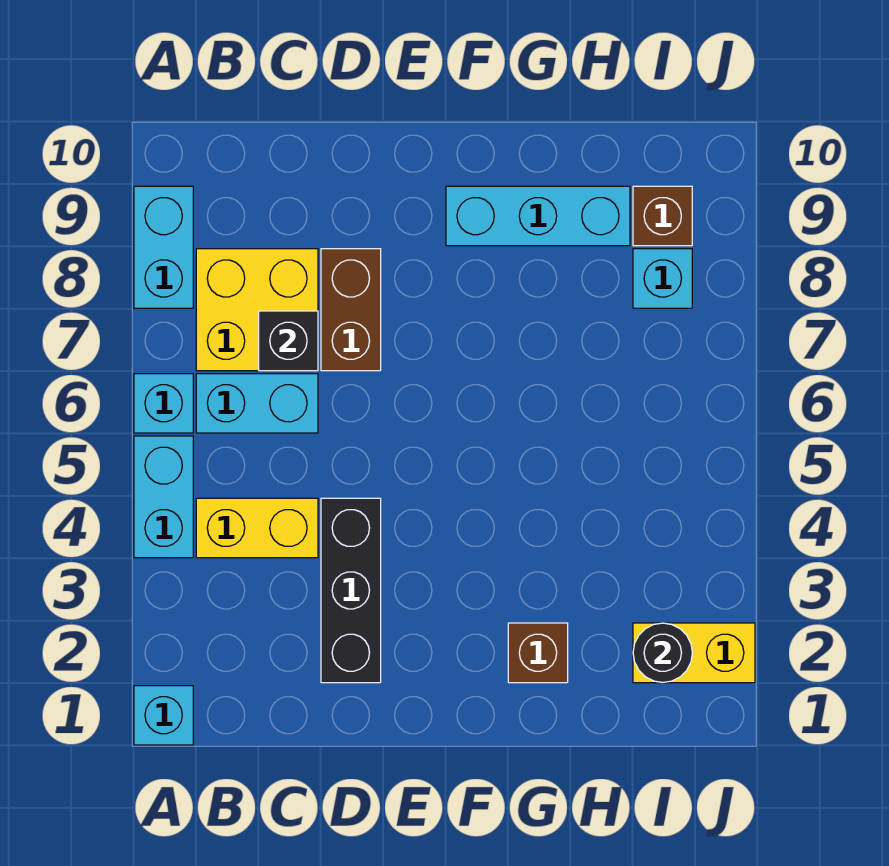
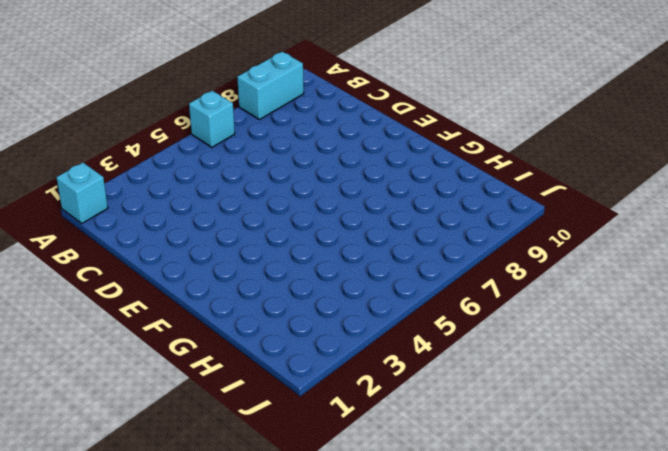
none -> cyan 1x2 brick [134,436,193,558]
none -> yellow 1x2 brick [196,498,318,558]
none -> cyan 1x2 brick [196,374,318,433]

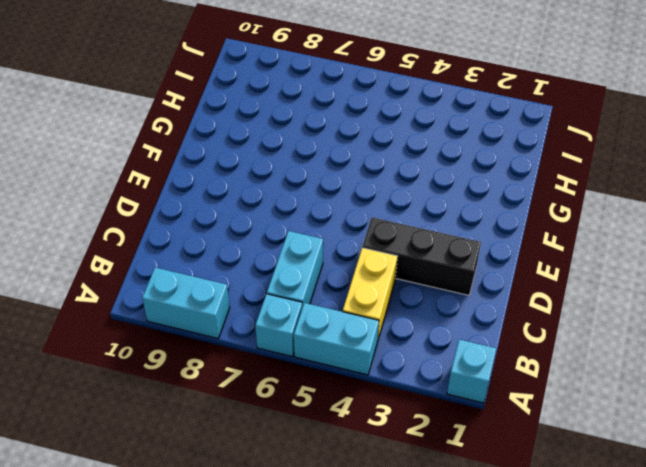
none -> yellow 2x2 brick [196,249,318,371]
none -> brown 1x2 brick [321,249,381,371]
none -> cyan 1x3 brick [446,186,630,246]

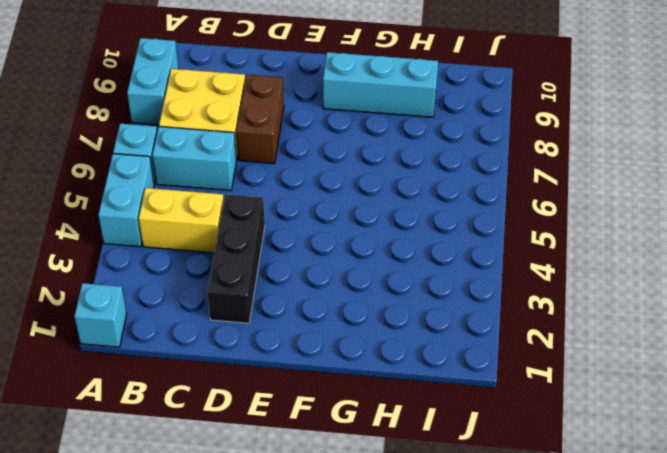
none -> brown 1x1 brick [508,623,568,683]
none -> yellow 1x2 brick [633,623,755,683]
none -> cyan 1x1 brick [633,249,692,308]

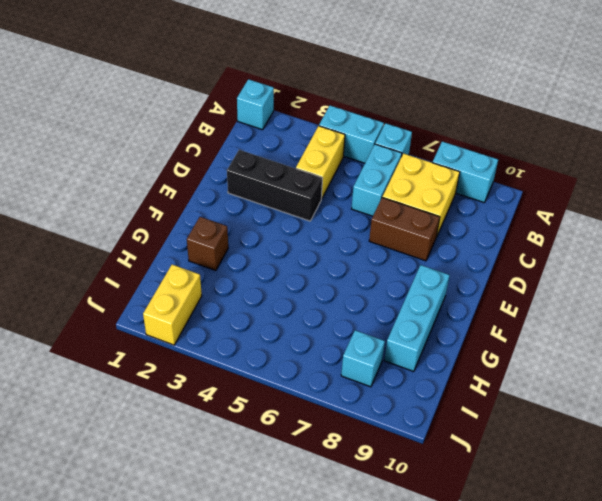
none -> brown 1x1 brick [633,186,692,246]
none -> black 1x1 brick [259,311,318,371]
none -> black 1x1 round brick [633,623,692,683]

